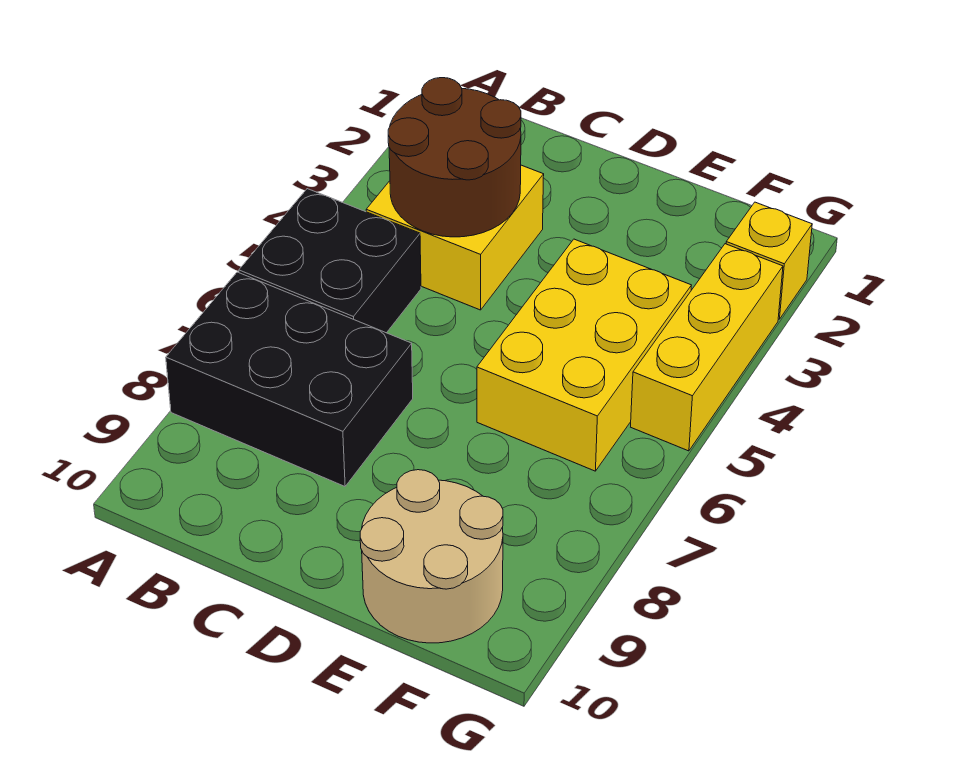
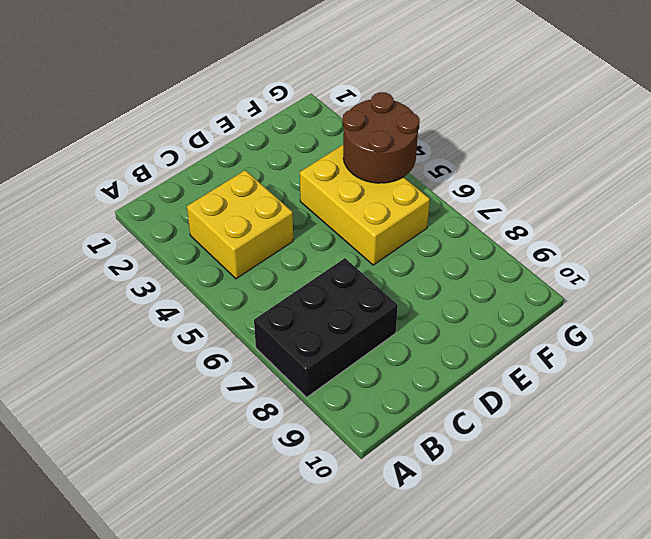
brown 2x2 round brick [343,92,420,183] -> brown 2x2 round brick moved to [388,78,521,237]
none -> black 2x2 brick [239,189,421,333]
none -> tan 2x2 round brick [360,470,503,643]

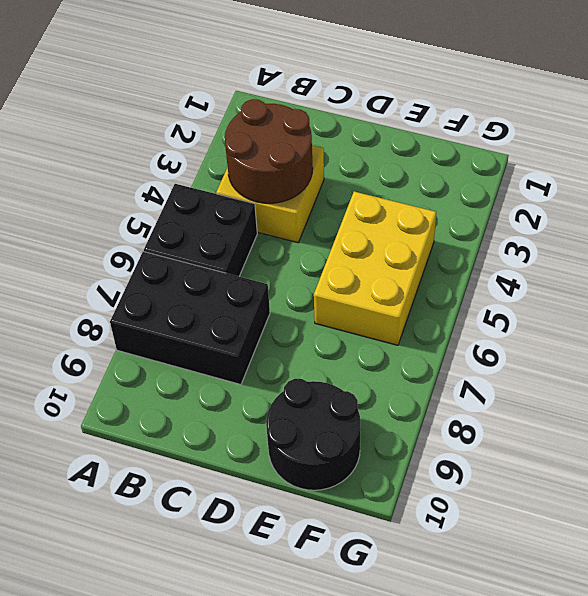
black 2x2 round brick [266,379,360,490] -> tan 2x2 round brick [360,470,503,643]
none -> yellow 1x1 brick [726,202,812,319]
none -> yellow 1x3 brick [631,244,783,451]

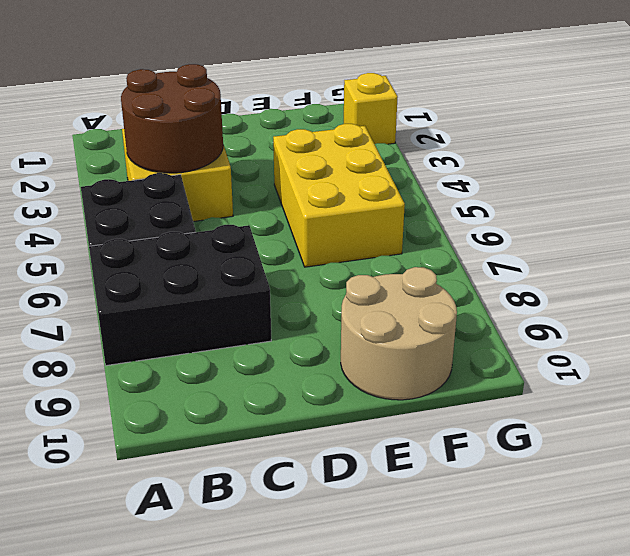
none -> yellow 1x3 brick [631,244,783,451]

